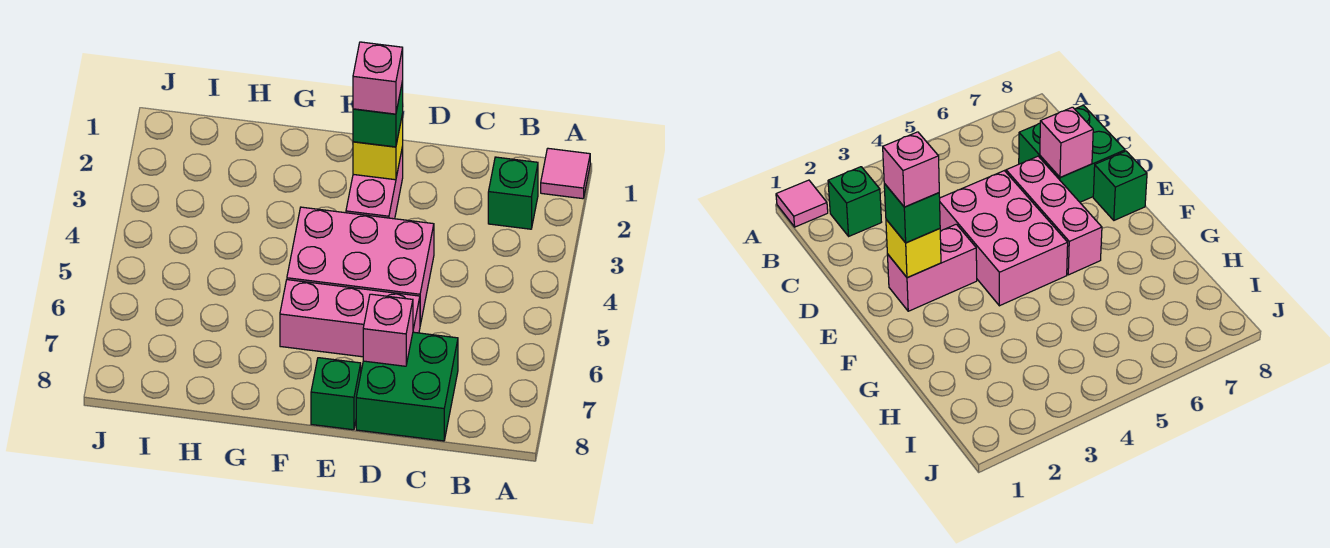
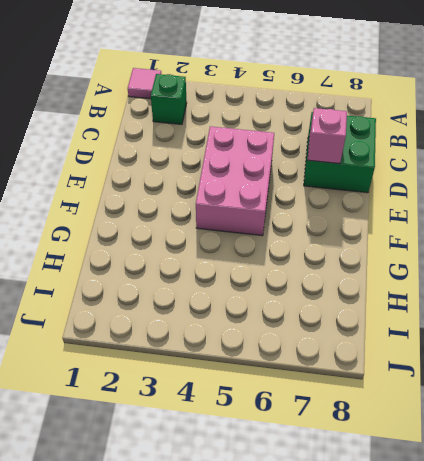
none -> pink 1x3 brick [280,280,420,357]
none -> pink 1x2 brick [346,147,403,219]

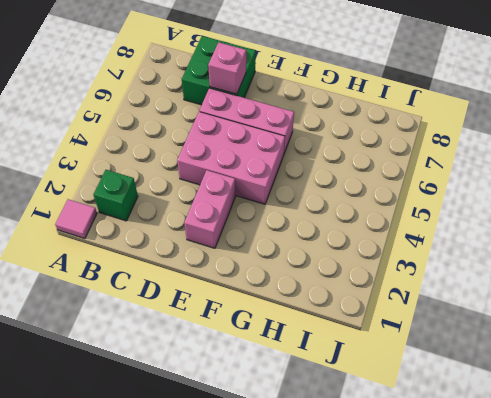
none -> green 1x1 brick [311,358,361,430]
none -> yellow 1x1 brick [353,114,403,180]

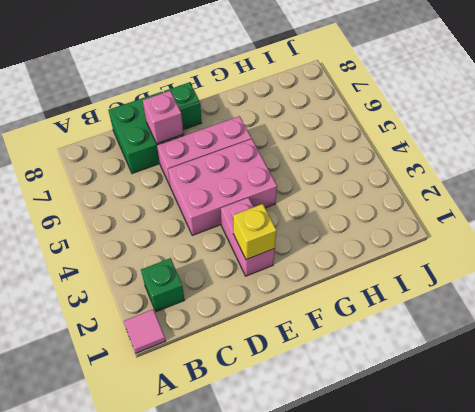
none -> green 1x1 brick [353,81,403,147]
none -> pink 1x1 brick [353,42,403,114]

